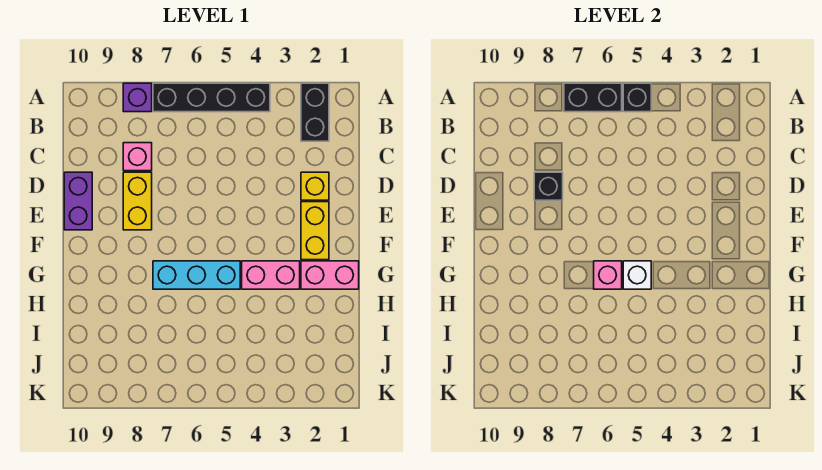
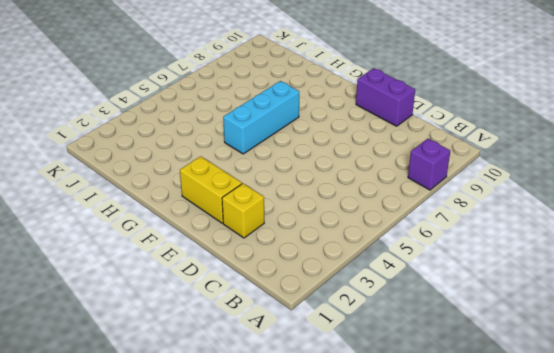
none -> black 1x2 brick [301,83,329,141]
none -> black 1x4 brick [153,83,270,112]
none -> pink 1x1 brick [123,143,152,171]

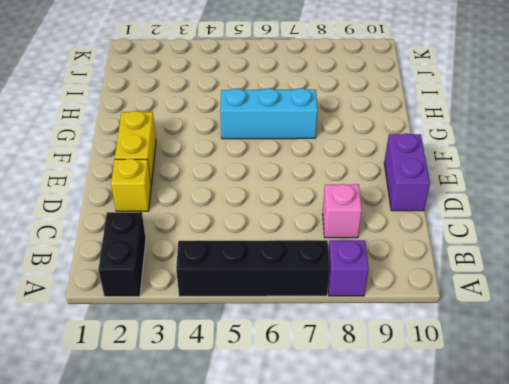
none -> yellow 1x2 brick [123,172,152,230]
none -> pink 1x2 brick [301,261,359,289]
none -> pink 1x2 brick [242,261,300,289]

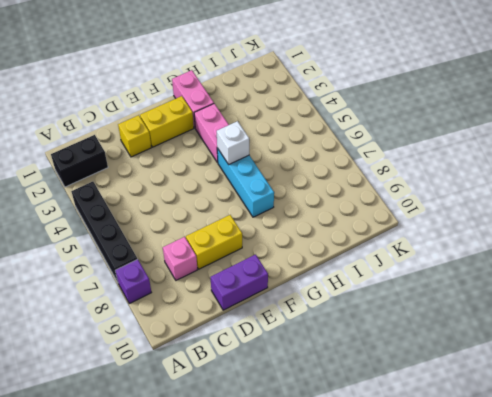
none -> black 1x1 brick [623,83,651,112]
none -> black 1x2 brick [564,83,622,112]
none -> black 1x1 brick [534,172,563,200]

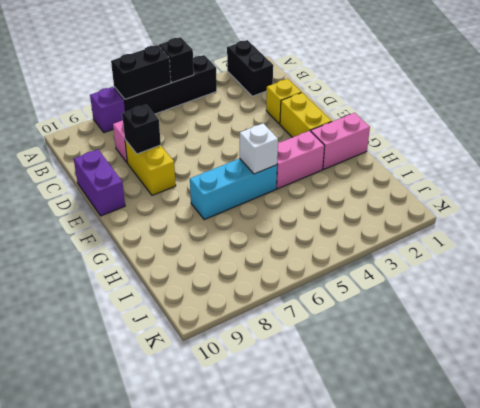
none -> pink 1x1 brick [594,261,622,289]

